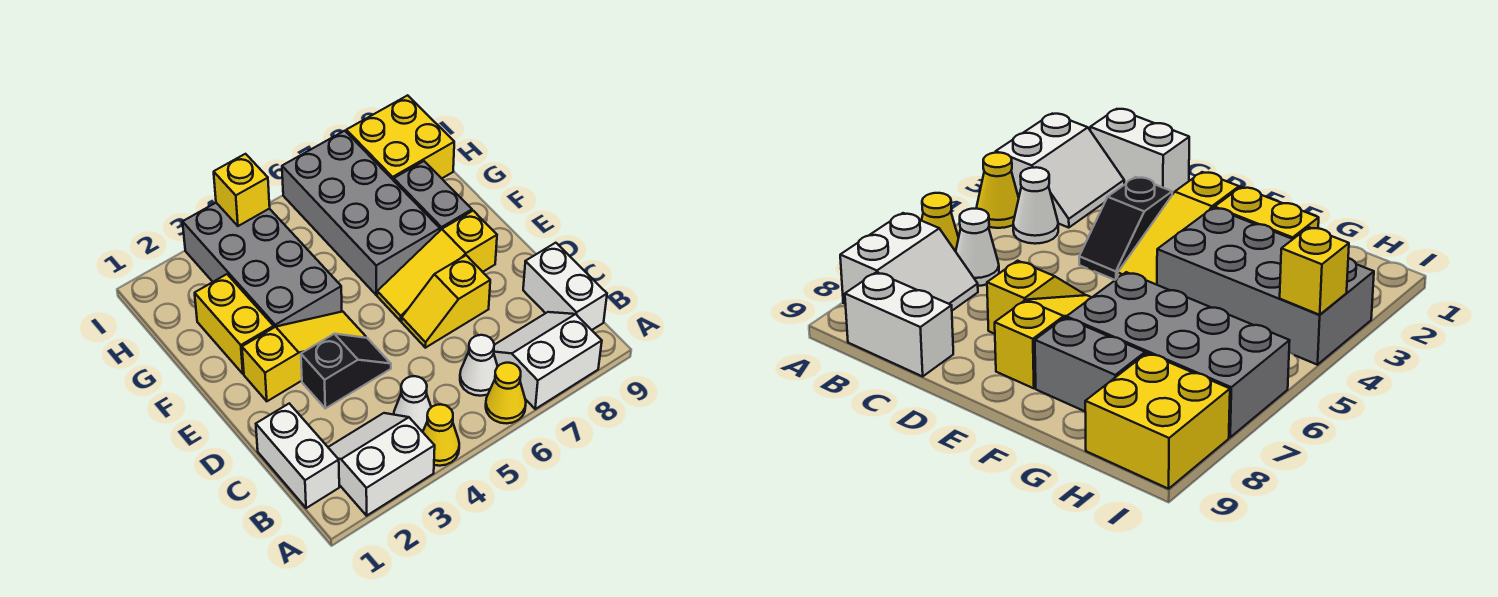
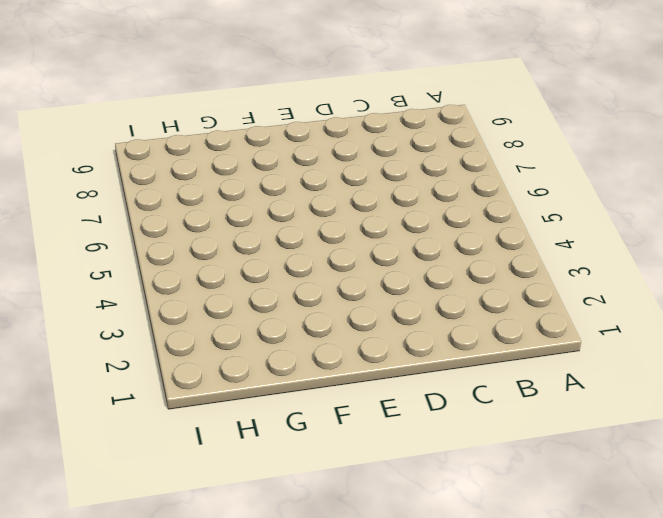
none -> white 2x2 slope [328,413,435,516]
none -> yellow 1x1 cone [423,404,459,466]
none -> yellow 1x1 cone [486,363,526,423]

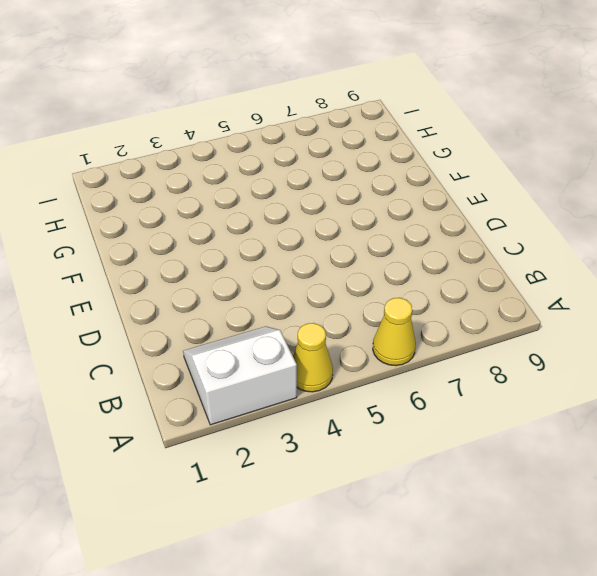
none -> white 2x2 slope [494,312,602,409]
none -> white 1x2 brick [256,404,339,508]
none -> white 1x1 cone [394,376,431,432]

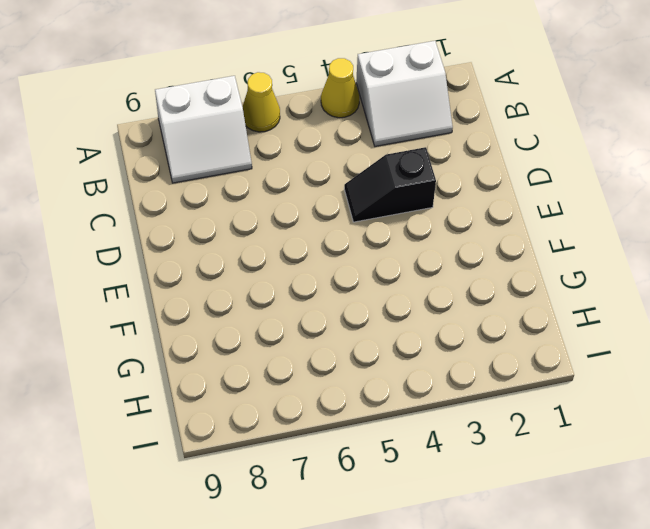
none -> white 1x2 brick [256,404,339,508]
none -> white 1x1 cone [394,376,431,432]
none -> white 1x1 cone [460,335,498,396]

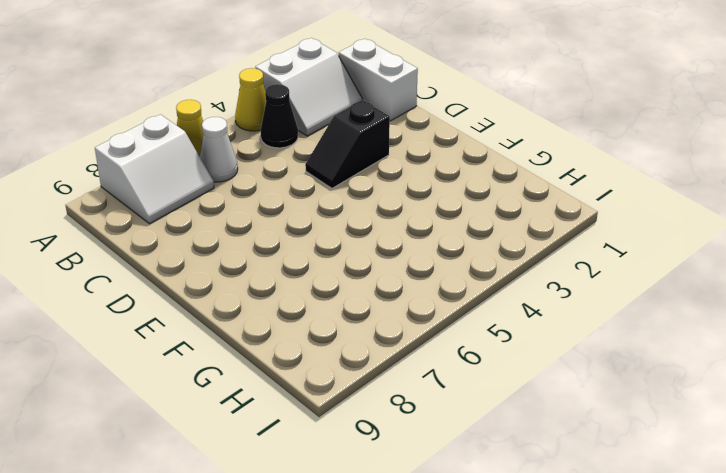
black 1x1 cone [261,84,298,148] -> white 1x1 cone [394,376,431,432]
none -> white 1x2 brick [523,243,607,330]
none -> yellow 1x2 slope [402,255,490,348]
none -> yellow 1x3 slope [242,312,366,401]

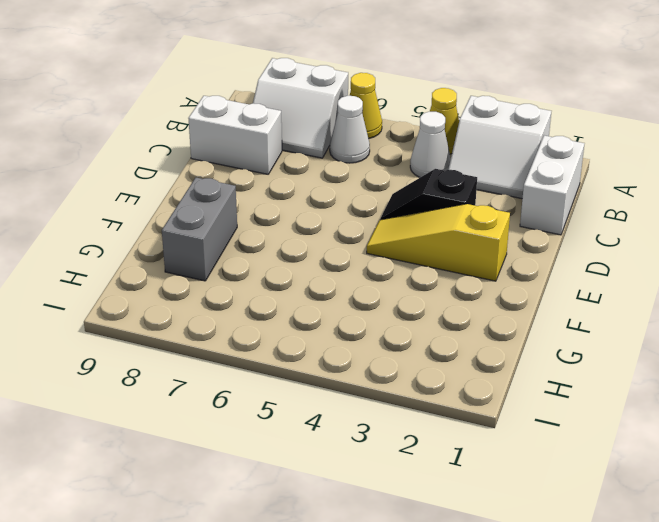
white 1x2 brick [188,96,282,174] -> white 1x2 brick turned to [523,243,607,330]
none -> yellow 1x2 slope [402,255,490,348]
none -> yellow 1x3 slope [377,211,497,321]
none -> yellow 1x2 brick [195,274,274,374]

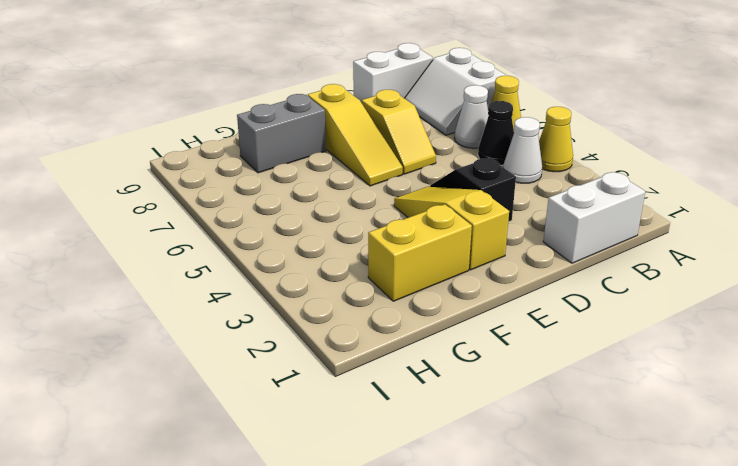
black 1x1 cone [478,101,514,165] -> none
none -> white 2x2 slope [328,413,435,516]
none -> grey 2x4 brick [183,203,342,327]
none -> grey 2x4 brick [282,131,440,295]

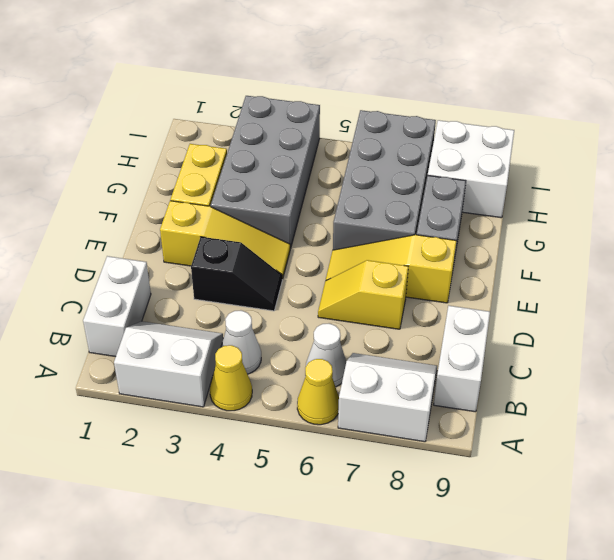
white 2x2 brick [428,120,514,218] -> yellow 2x2 brick [346,95,454,180]
none -> yellow 1x1 brick [214,154,270,226]

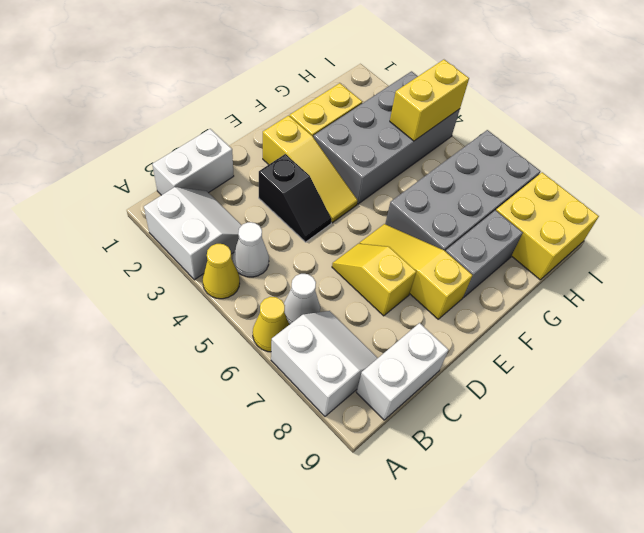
yellow 1x2 brick [390,60,469,141] -> yellow 1x1 brick [214,154,270,226]

